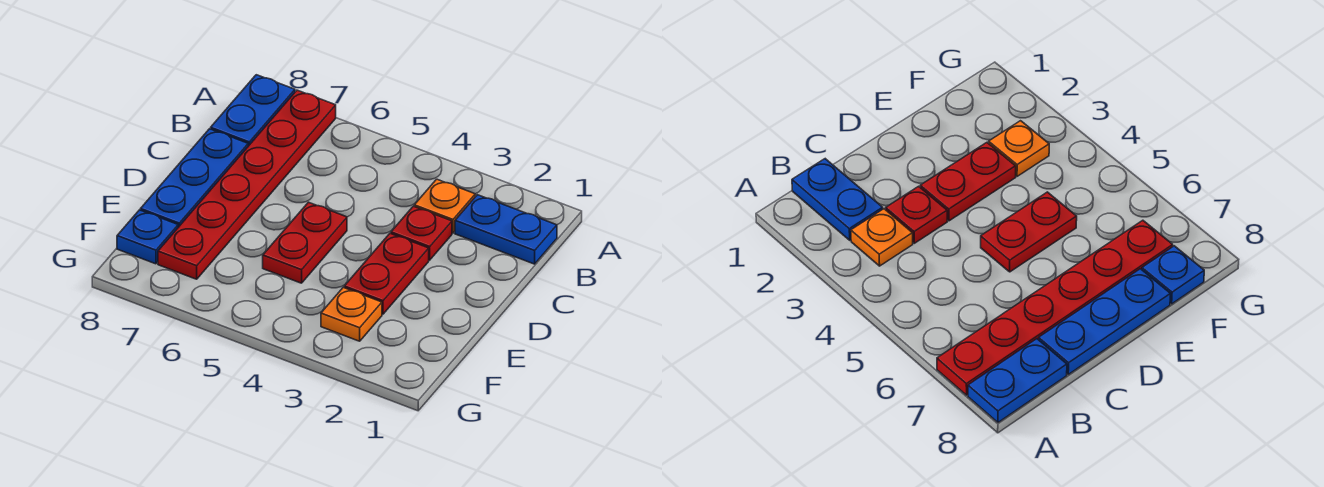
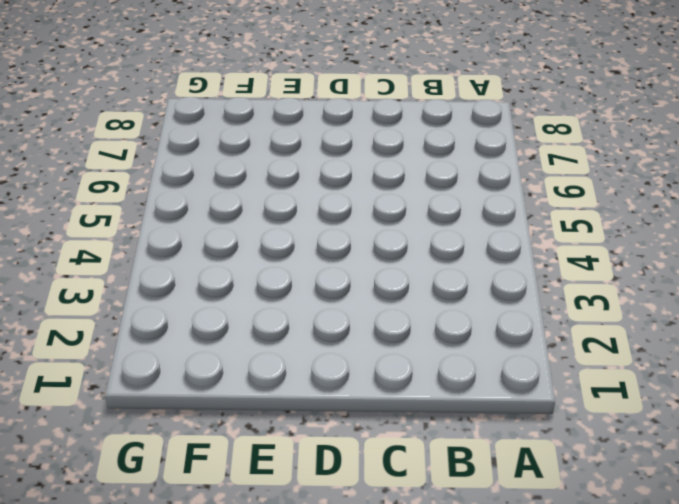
none -> red 1x6 plate [158,90,336,279]
none -> blue 1x2 plate [211,75,295,146]

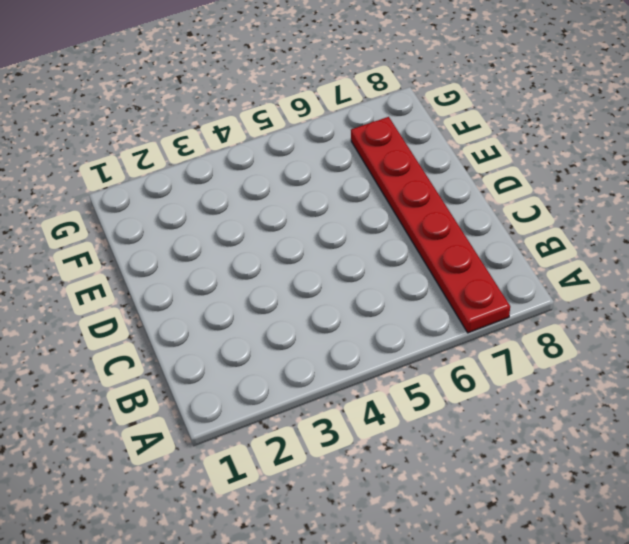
none -> blue 1x2 plate [211,75,295,146]
none -> blue 1x2 plate [455,195,557,264]

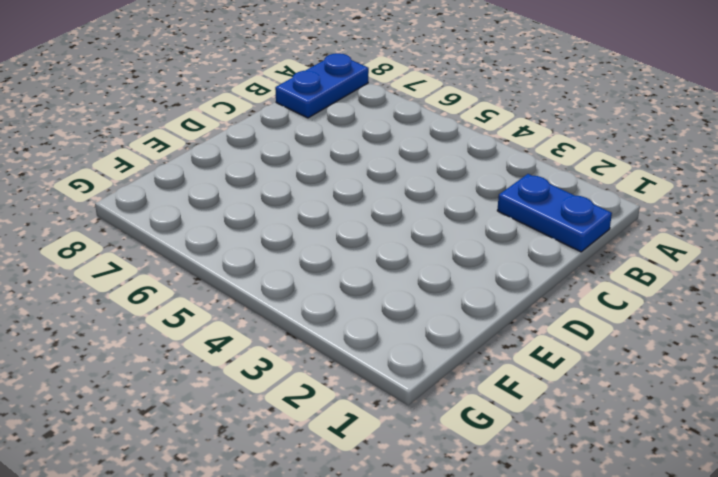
none -> red 1x6 plate [158,90,336,279]
none -> orange 1x1 plate [414,179,475,233]

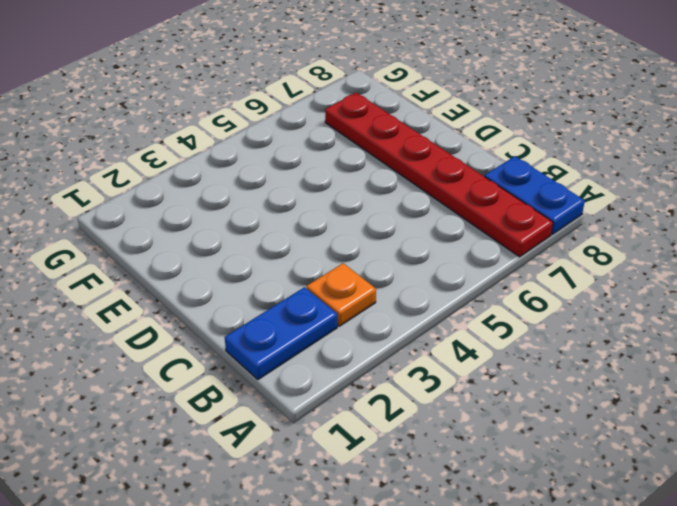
none -> red 1x1 plate [391,206,452,260]
none -> blue 1x3 plate [140,129,248,227]

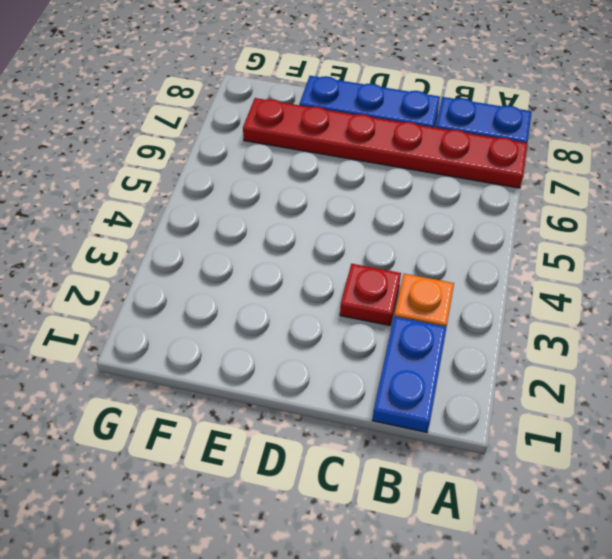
none -> red 1x2 plate [344,233,429,314]
none -> red 1x2 plate [263,202,347,283]

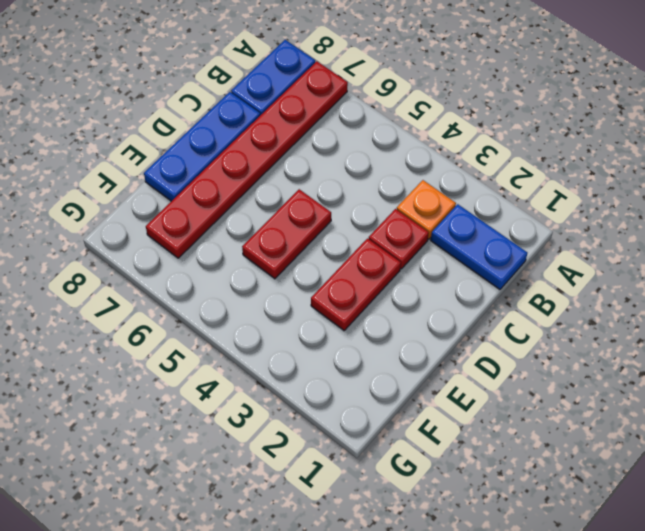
none -> orange 1x1 plate [321,287,382,341]
none -> blue 1x1 plate [117,210,178,264]

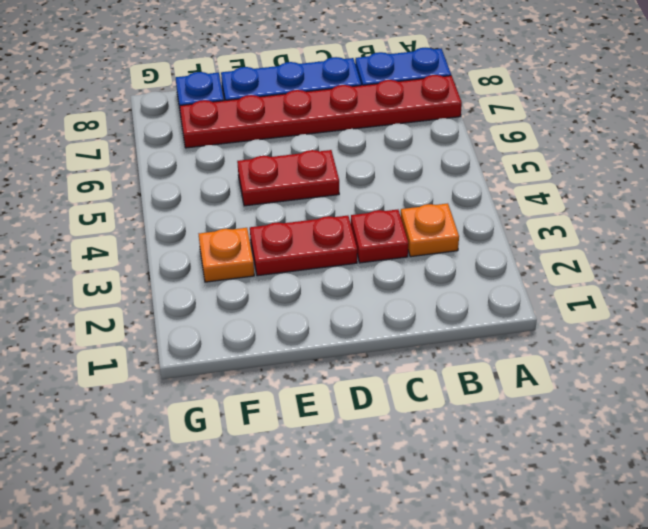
none -> blue 1x2 plate [455,195,557,264]

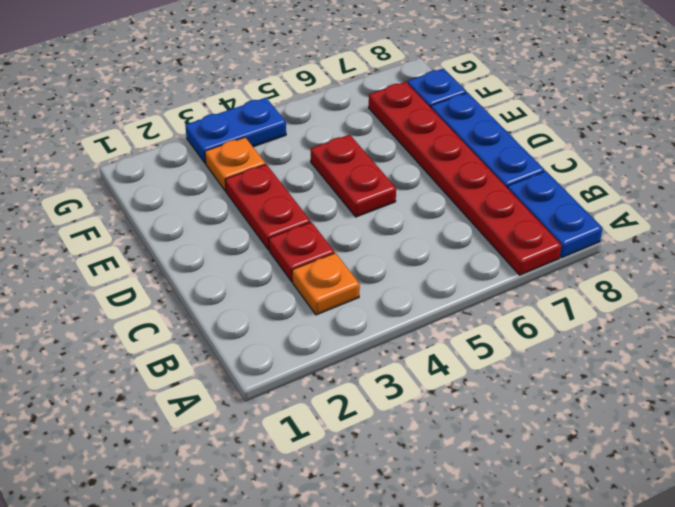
blue 1x2 plate [185,98,286,164] -> blue 1x2 plate moved to [455,195,557,264]

